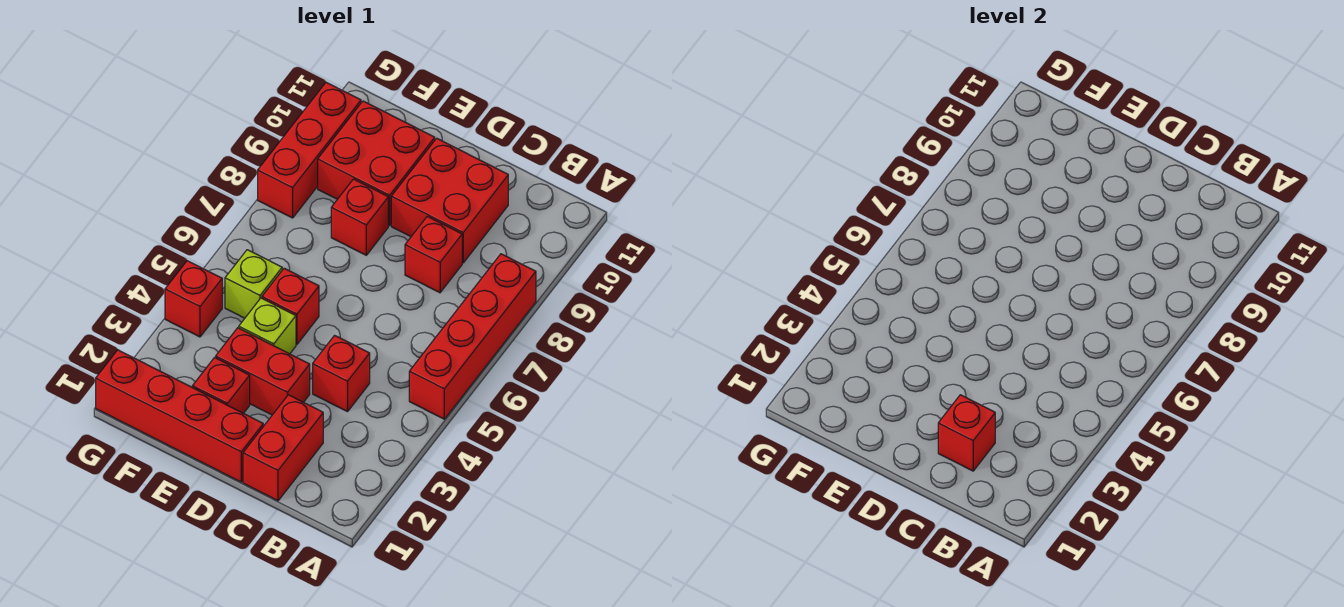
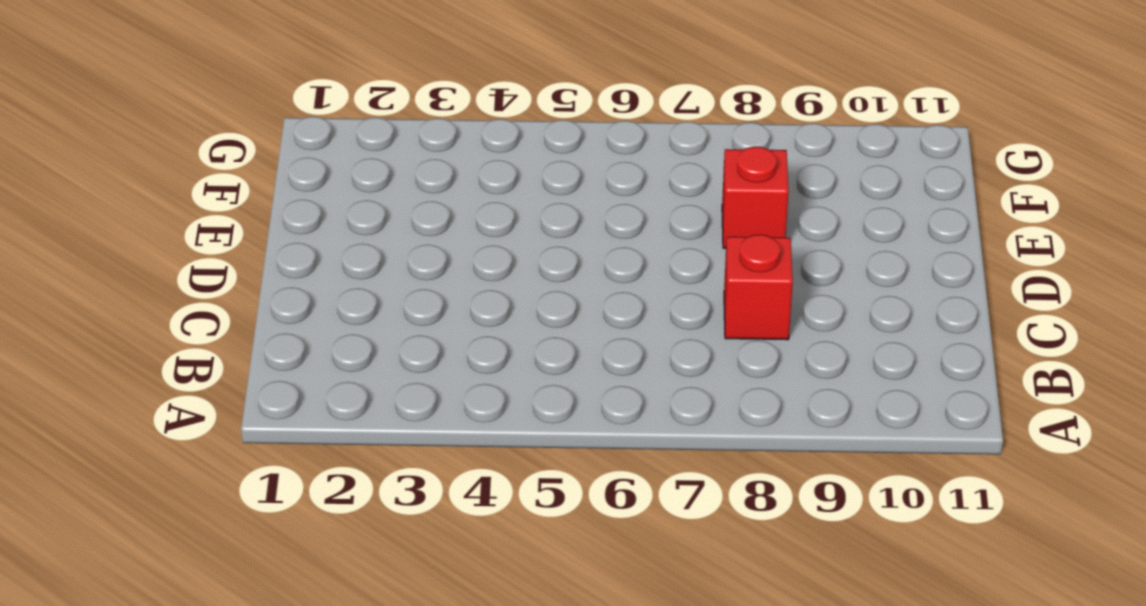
none -> red 1x4 brick [409,254,536,419]
none -> red 1x2 brick [243,395,323,501]
none -> red 1x1 brick [313,335,370,412]

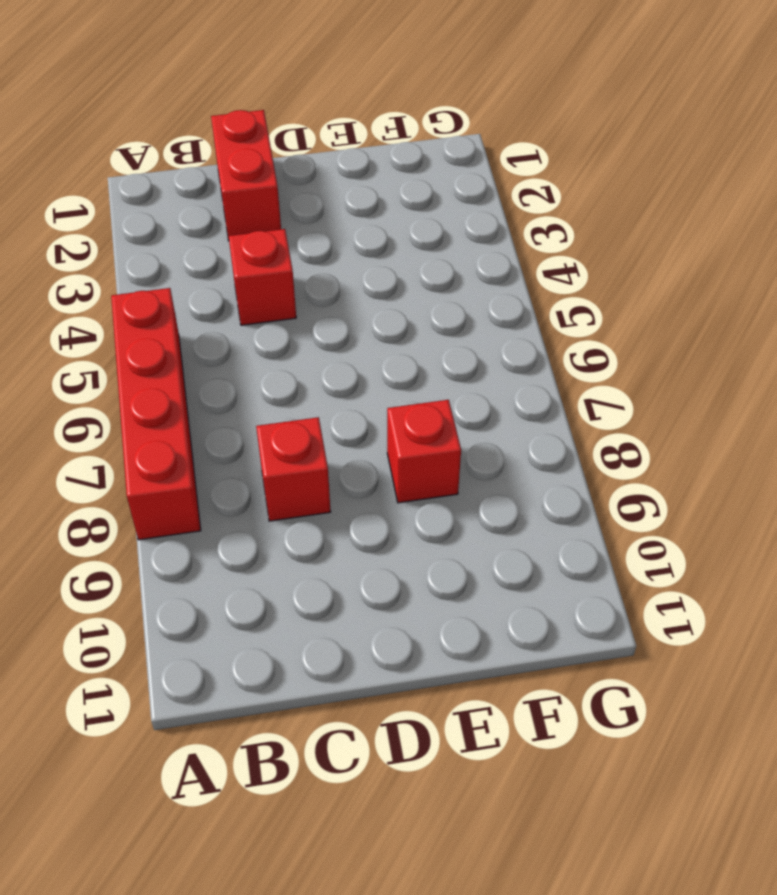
none -> red 2x2 brick [391,138,508,263]
none -> red 1x4 brick [96,350,263,482]
none -> red 1x2 brick [216,328,310,415]

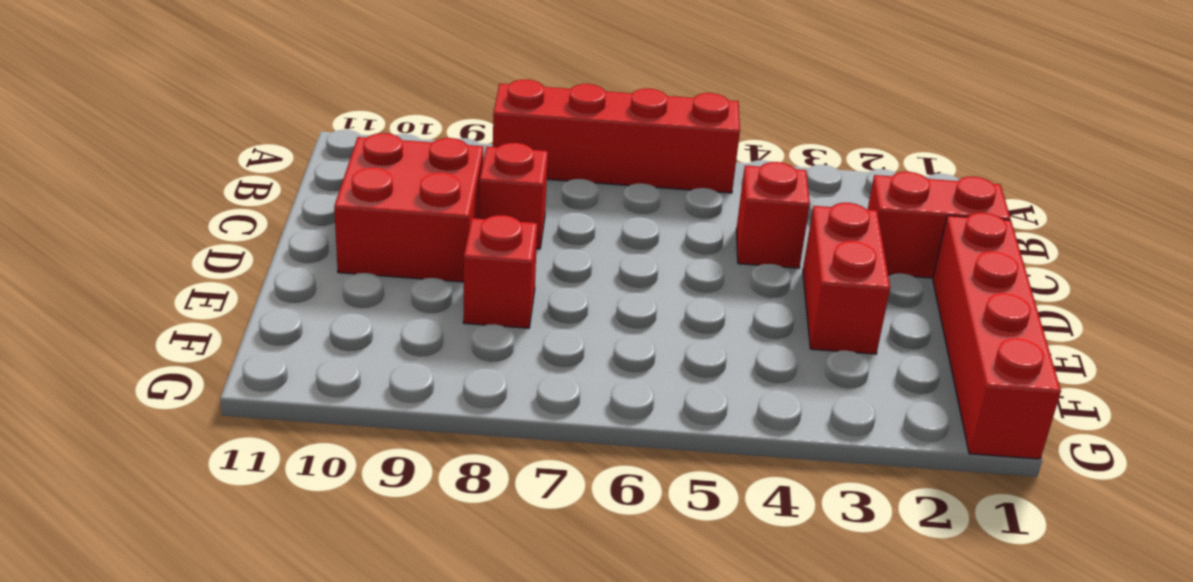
none -> red 1x1 brick [192,357,250,413]
none -> lime 1x1 brick [239,298,296,354]
none -> red 1x1 brick [262,268,319,345]

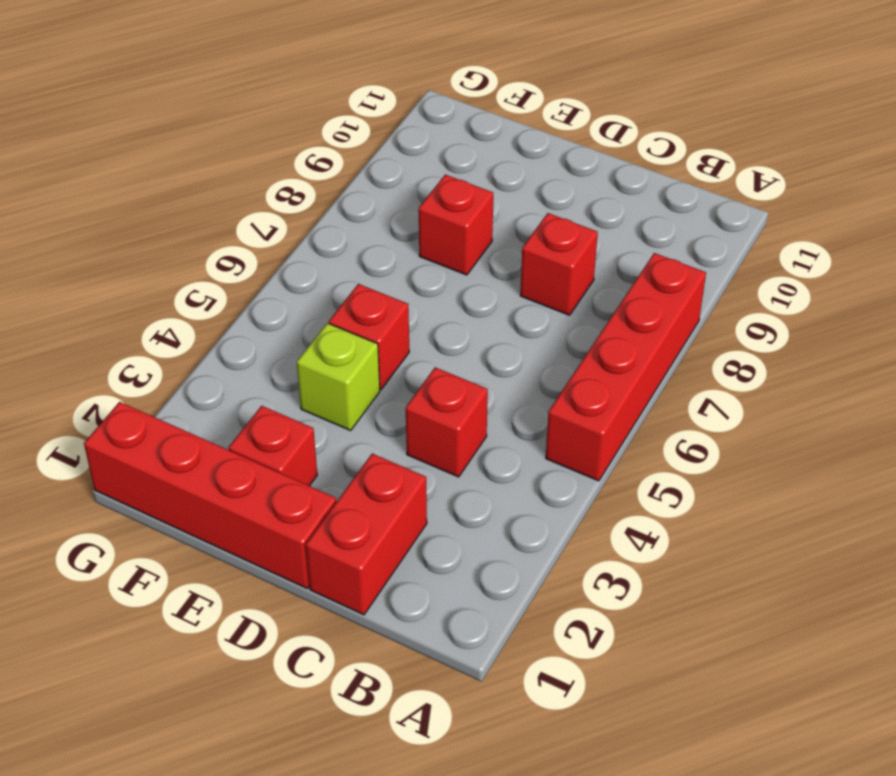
none -> red 2x2 brick [391,138,508,263]
none -> red 1x2 brick [216,328,310,415]
none -> red 2x2 brick [318,101,435,226]

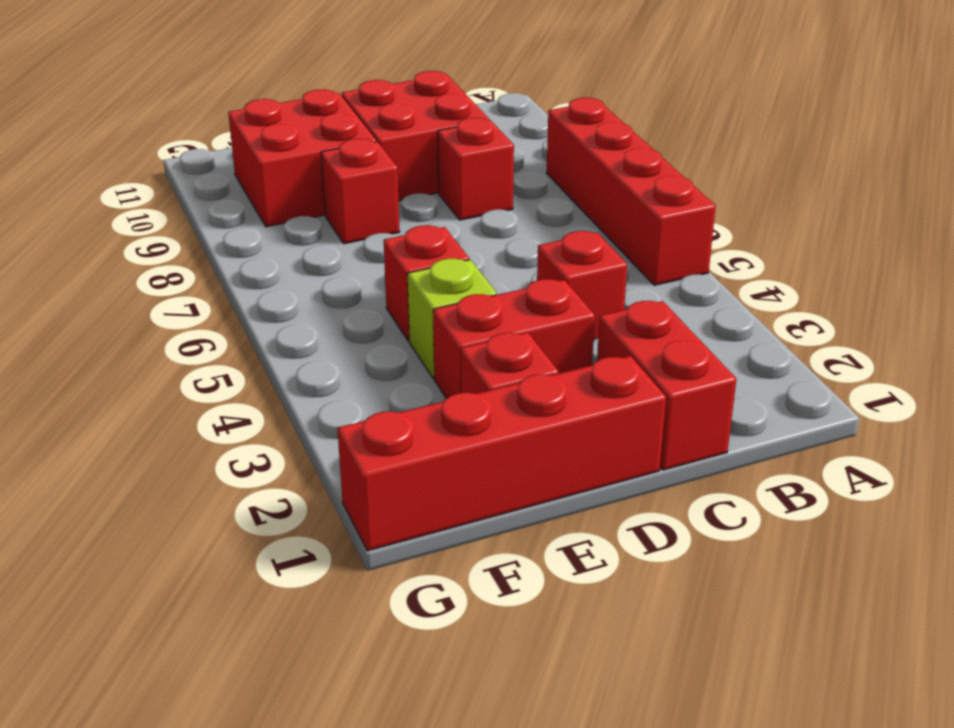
none -> lime 1x1 brick [225,250,282,318]
none -> red 1x1 brick [165,261,222,337]
none -> red 1x3 brick [258,82,361,218]

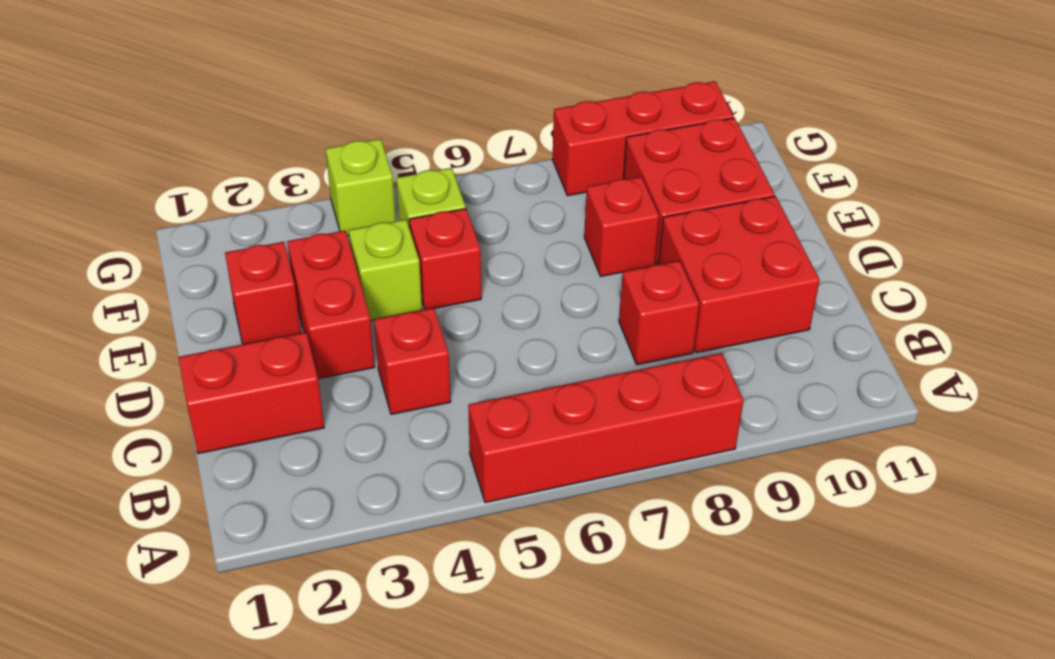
lime 1x1 brick [326,139,396,236] -> red 1x1 brick [165,261,222,337]
none -> red 1x4 brick [96,350,263,482]
none -> red 1x1 brick [938,395,995,471]

